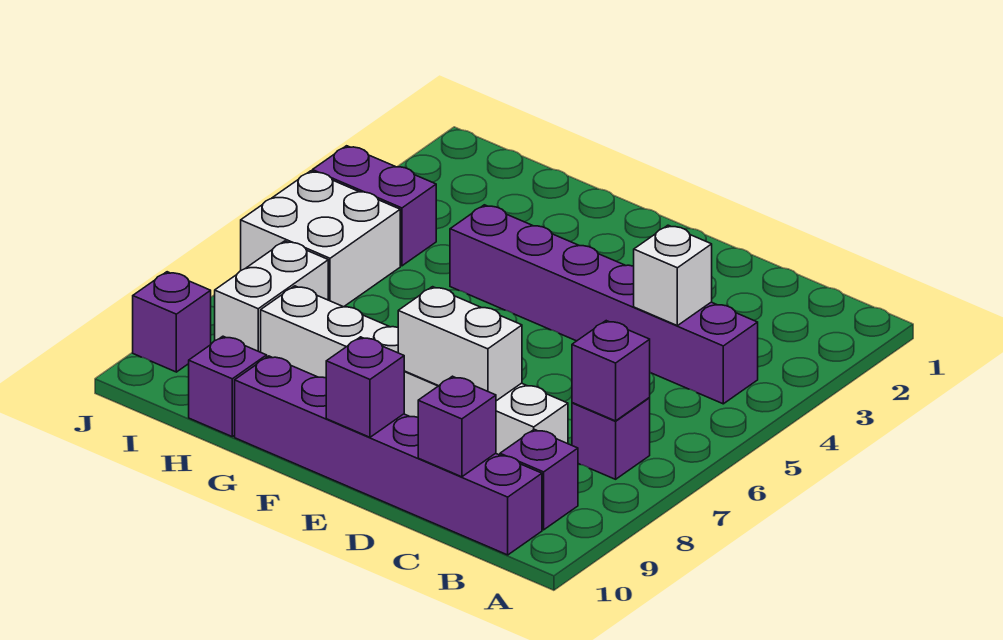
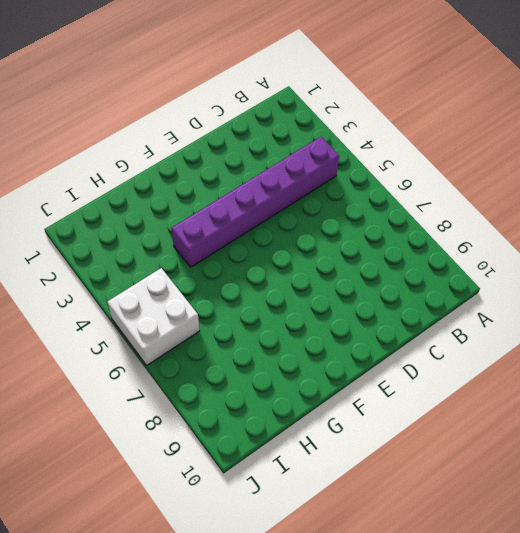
none -> purple 1x1 brick [572,398,650,479]
none -> purple 1x1 brick [500,429,578,530]
none -> purple 1x6 brick [235,356,542,555]

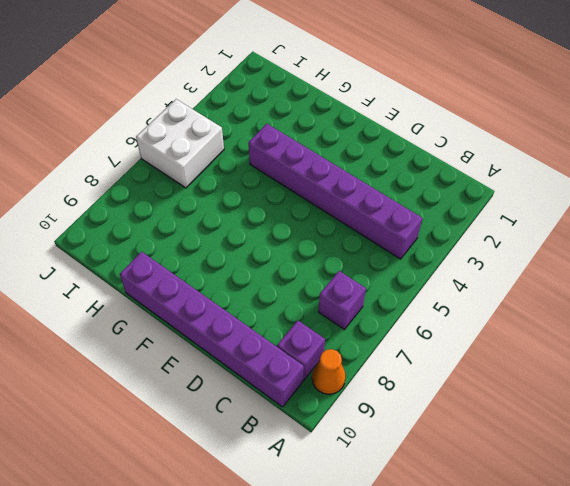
orange 1x1 cone [312,349,346,394] -> none
none -> white 1x6 brick [261,286,568,455]
none -> purple 1x1 brick [189,336,267,437]
none -> purple 1x2 brick [312,146,436,266]

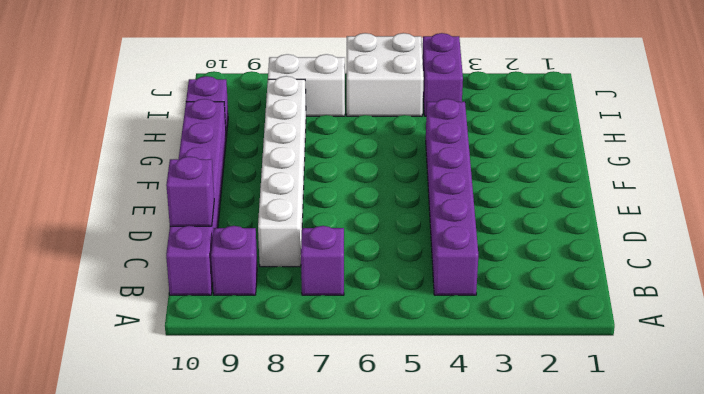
none -> purple 1x1 brick [133,272,211,372]
none -> purple 1x1 brick [572,321,650,421]
none -> white 1x1 brick [634,225,712,326]

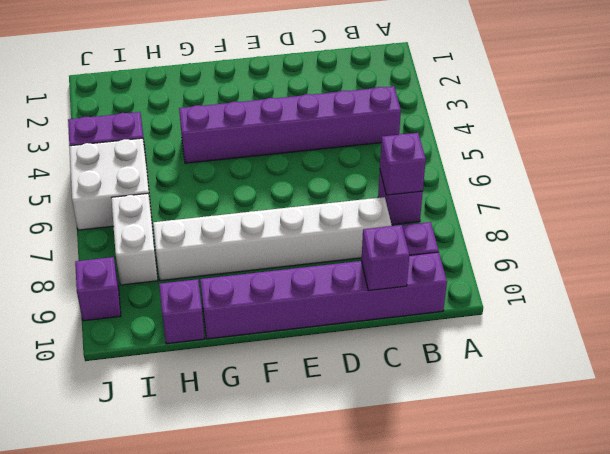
none -> white 1x1 brick [634,225,712,326]
none -> white 1x2 brick [398,287,522,401]
none -> purple 1x1 brick [326,337,404,437]

